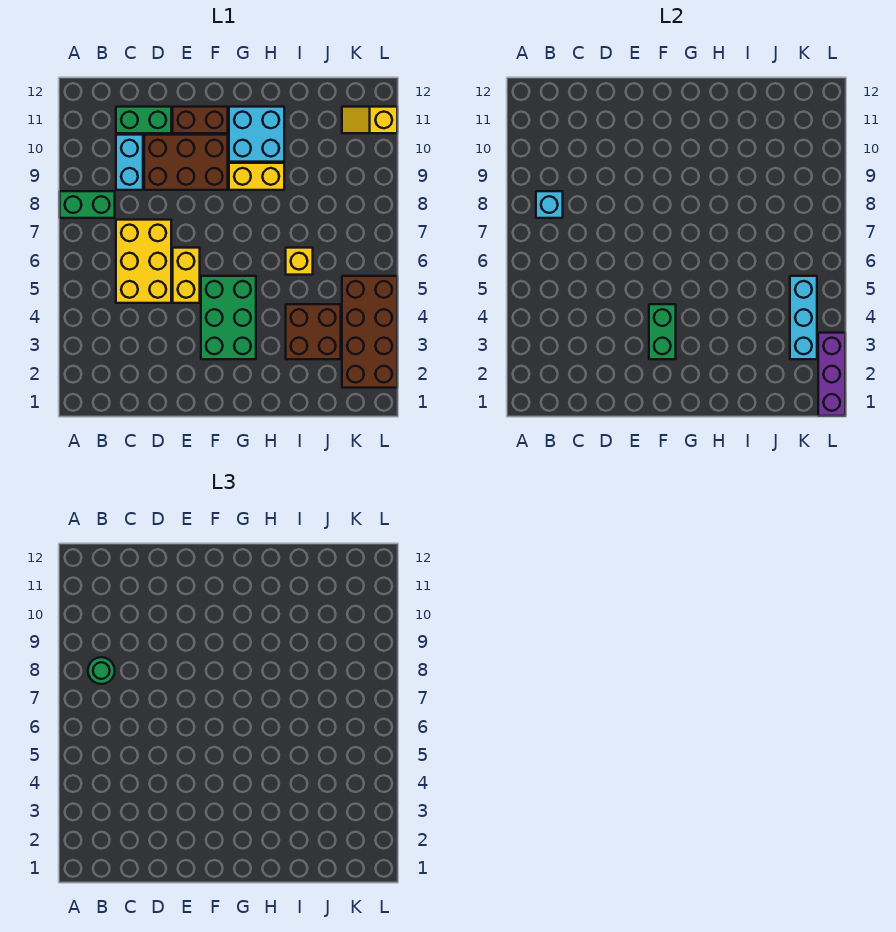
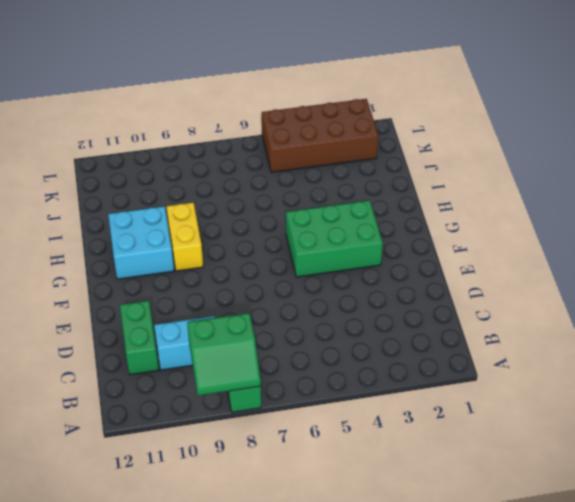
green 2x2 slope [187,313,261,396] -> cyan 1x1 brick [536,191,563,218]
none -> yellow 2x3 brick [116,220,171,303]
none -> brown 2x3 brick [144,135,228,190]
none -> yellow 1x2 brick [173,248,200,303]

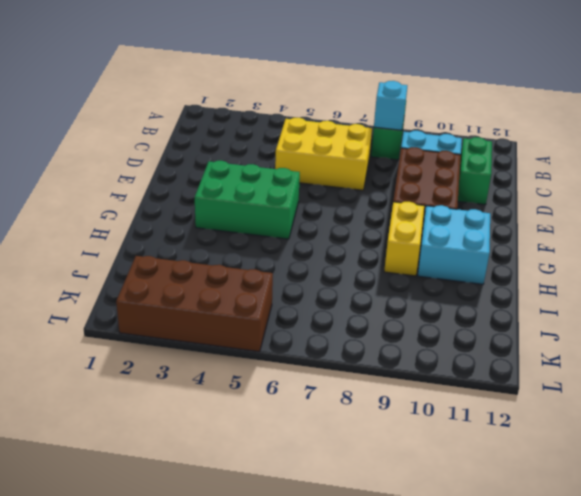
none -> yellow 1x2 brick [173,248,200,303]
none -> brown 1x2 brick [173,107,228,133]
none -> brown 2x2 brick [286,304,341,359]

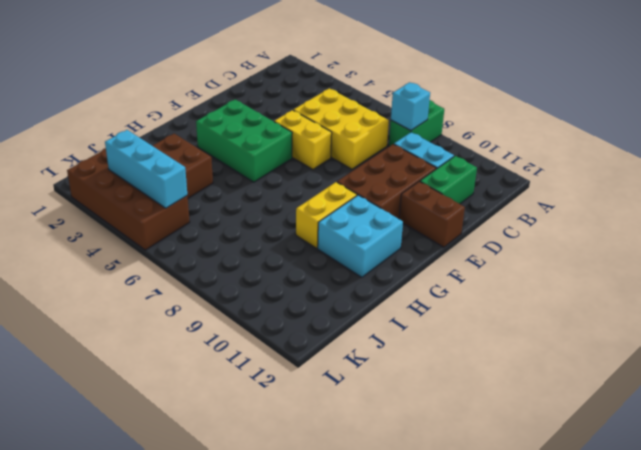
brown 1x2 brick [399,181,465,247] -> brown 1x2 brick turned to [173,107,228,133]
none -> yellow 1x1 brick [286,248,313,275]
none -> yellow 1x2 slope [342,107,397,133]
none -> green 1x2 brick [649,304,676,359]

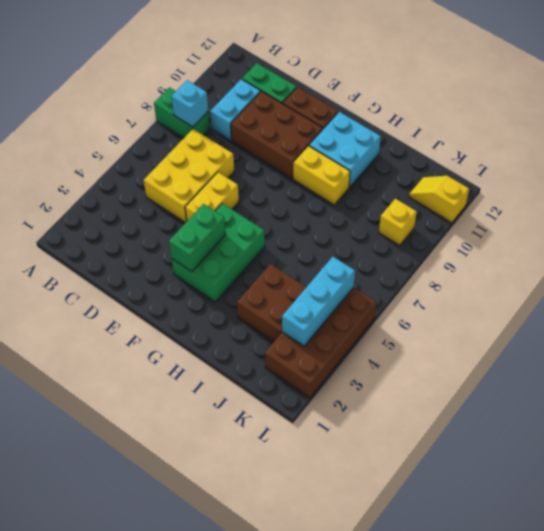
yellow 1x1 brick [379,199,417,246] -> yellow 1x1 brick moved to [286,248,313,275]
none -> purple 1x3 brick [818,333,845,416]
none -> green 1x1 round brick [88,657,115,684]

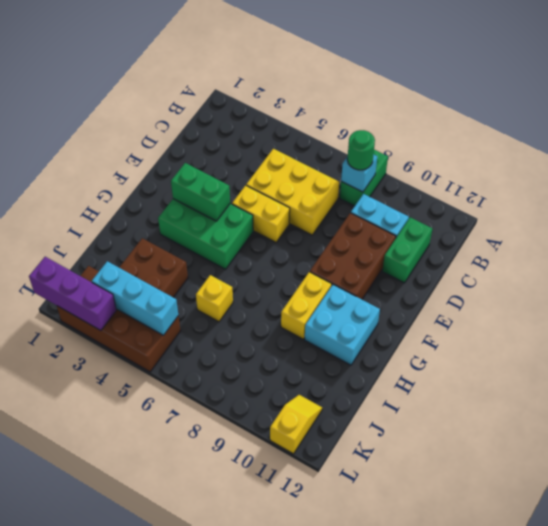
none -> brown 1x2 brick [173,107,228,133]

